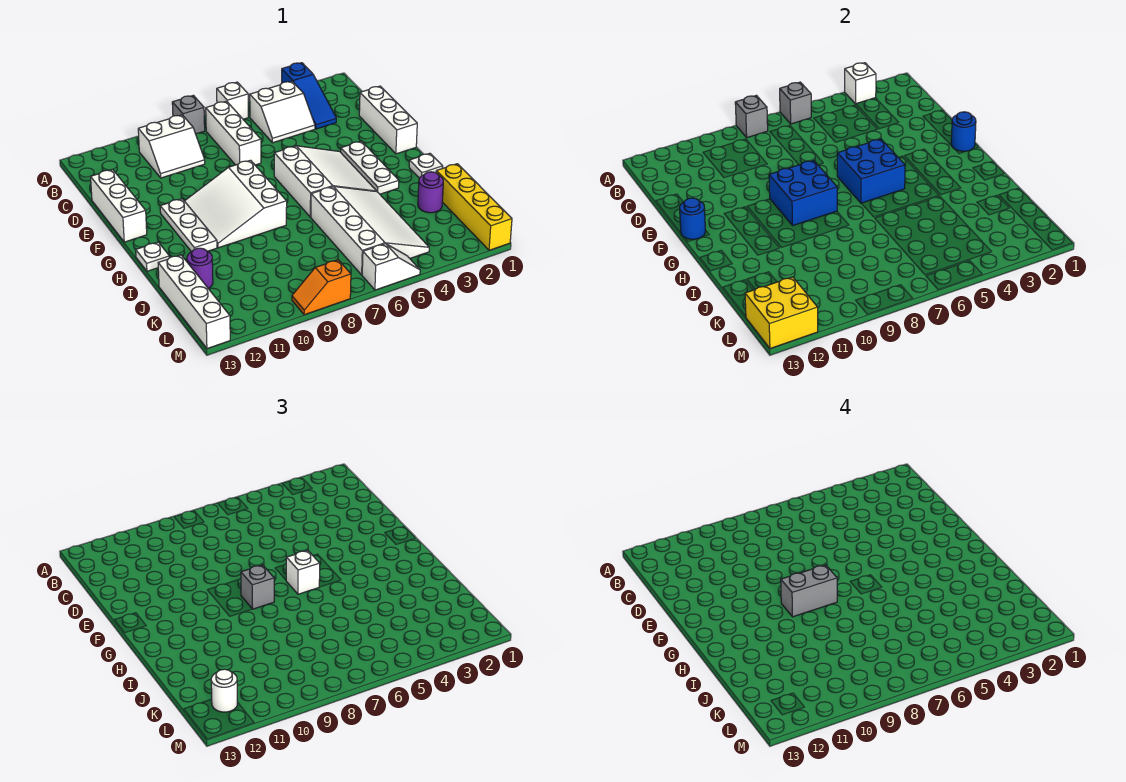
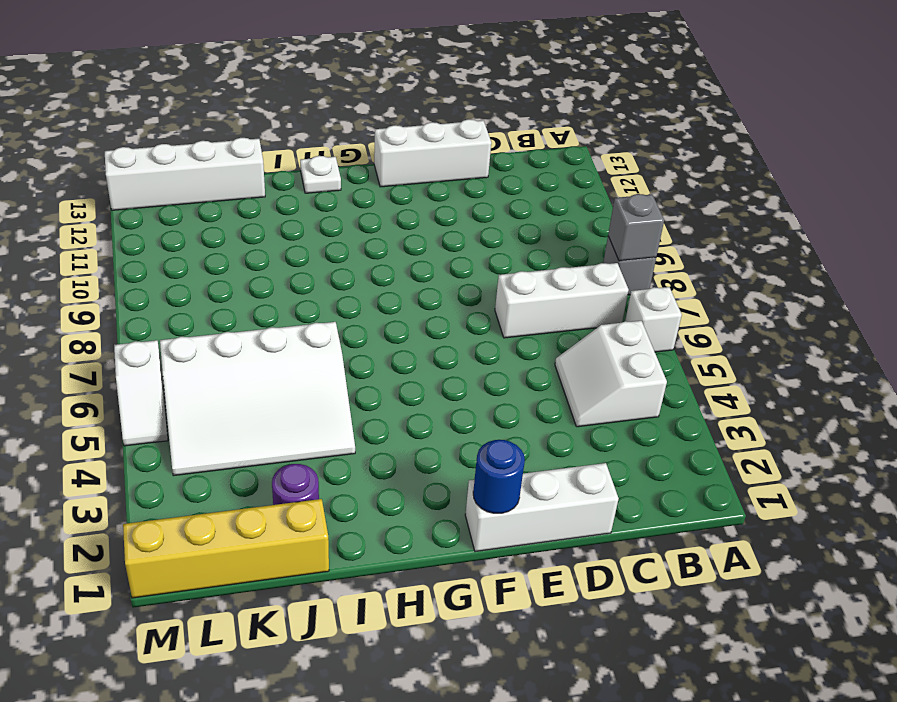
none -> blue 1x3 slope [282,63,336,129]
none -> white 2x2 slope [138,115,205,178]
none -> white 1x3 plate [341,141,399,194]
none -> white 3x3 slope [274,146,377,217]

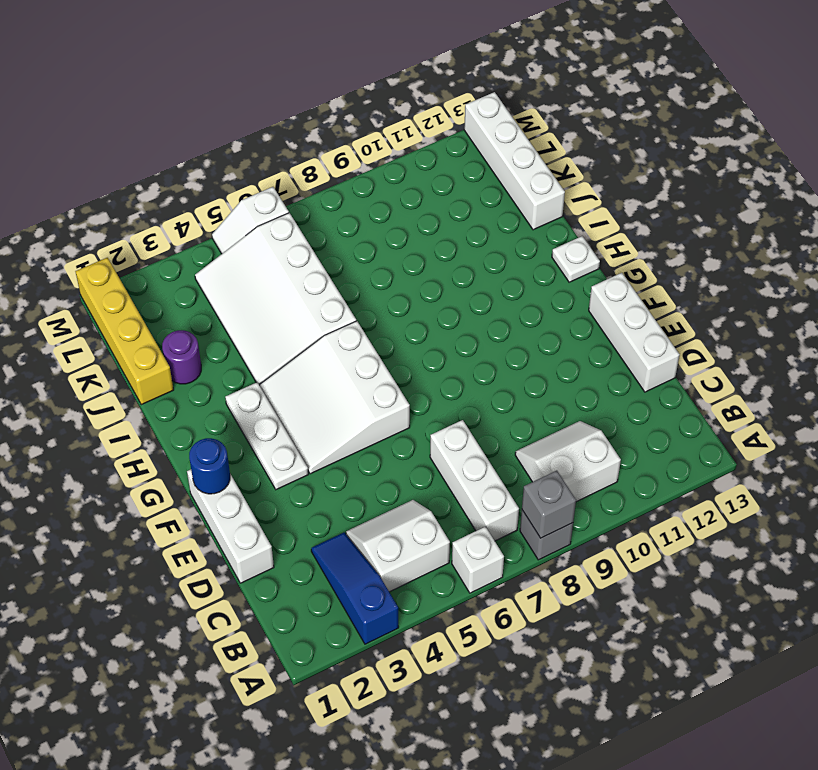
none -> white 3x3 slope [185,160,287,248]
none -> white 1x3 plate [160,199,217,252]
none -> white 1x1 plate [409,153,443,178]
none -> purple 1x1 round brick [187,248,213,288]

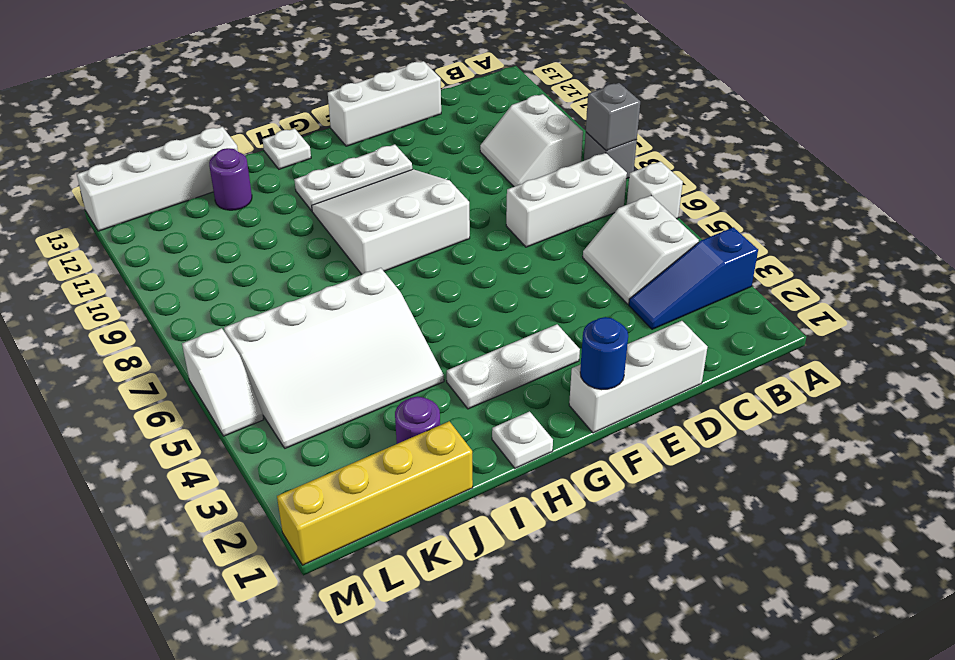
none -> white 3x3 slope [274,146,377,217]
none -> orange 1x2 slope [292,260,351,315]
none -> white 1x1 brick [845,63,876,104]
none -> grey 1x1 brick [780,82,811,124]

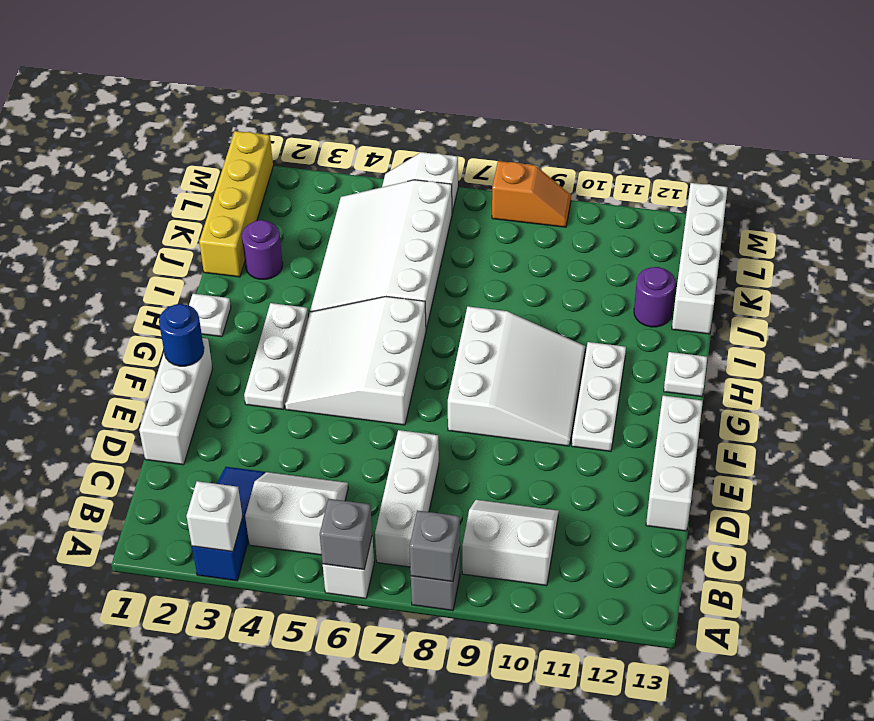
none -> blue 2x2 brick [837,139,905,203]
none -> blue 2x2 brick [769,160,837,226]
none -> blue 1x1 round brick [680,198,705,239]
none -> yellow 2x2 brick [745,277,818,349]

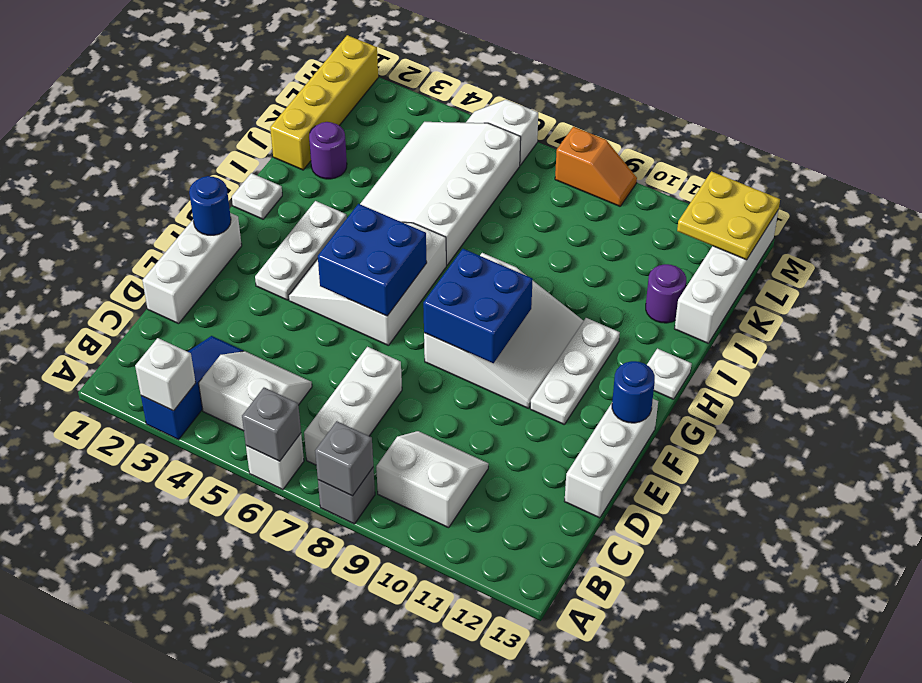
yellow 2x2 plate [677,171,780,260] -> yellow 2x2 brick [745,277,818,349]
none -> white 1x1 brick [286,550,320,594]
none -> grey 1x1 brick [241,565,274,609]
none -> white 1x1 round brick [211,669,237,712]
none -> grey 1x2 brick [781,565,837,617]

